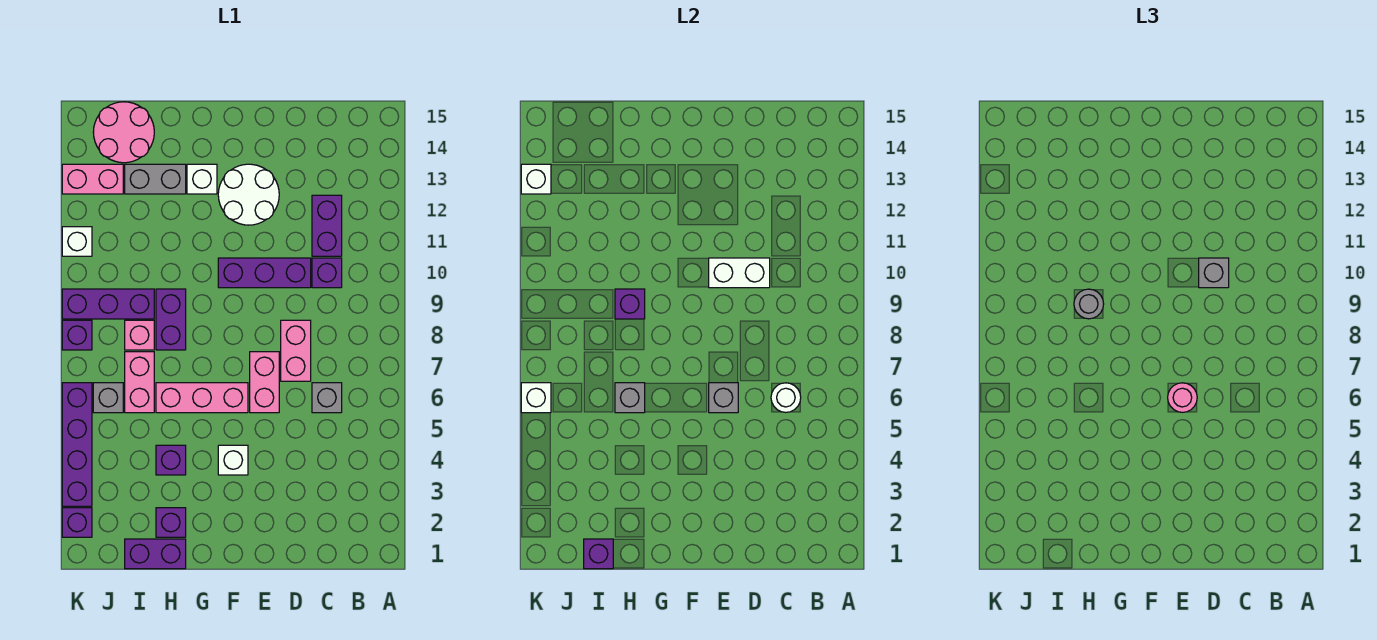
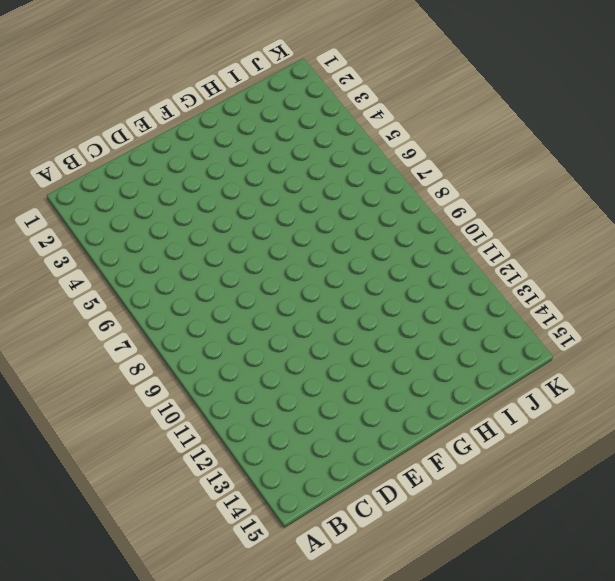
none -> grey 1x1 brick [312,383,342,413]
none -> purple 1x1 brick [312,258,342,288]
none -> purple 1x2 brick [312,195,342,256]
none -> pink 1x2 brick [281,320,311,381]

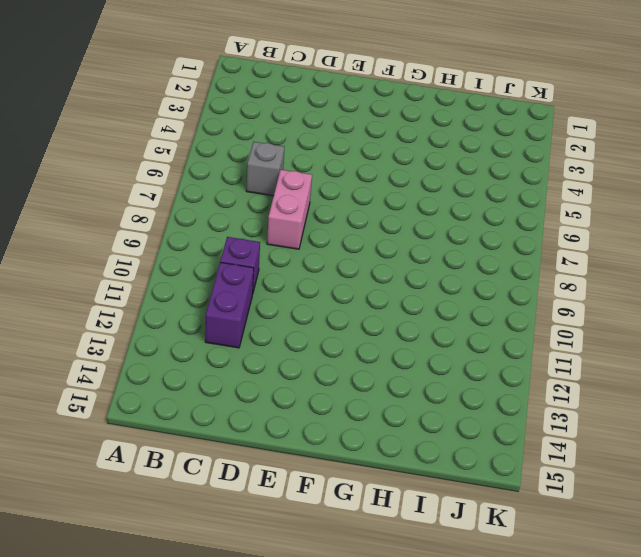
none -> purple 1x3 brick [218,258,311,288]
none -> pink 1x2 brick [250,352,279,413]
none -> white 2x2 round brick [218,164,279,225]
none -> white 1x1 brick [218,445,248,475]

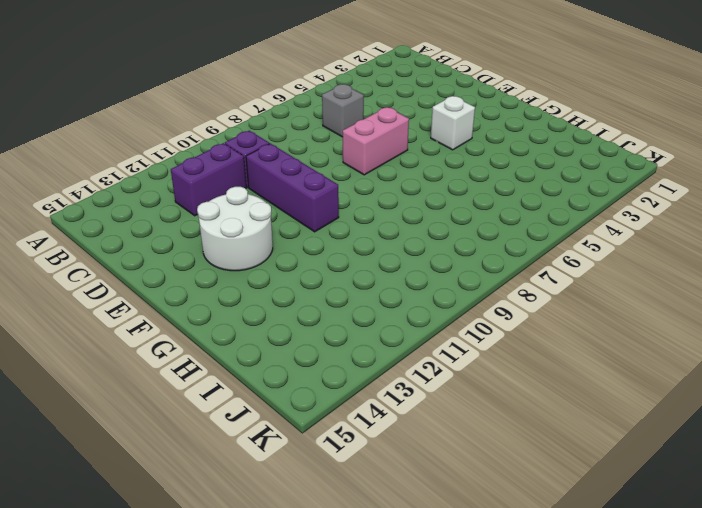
none -> pink 1x2 brick [281,320,311,381]
none -> pink 1x3 brick [156,383,248,413]
none -> white 1x1 brick [187,164,217,194]
none -> purple 1x2 brick [125,539,186,569]

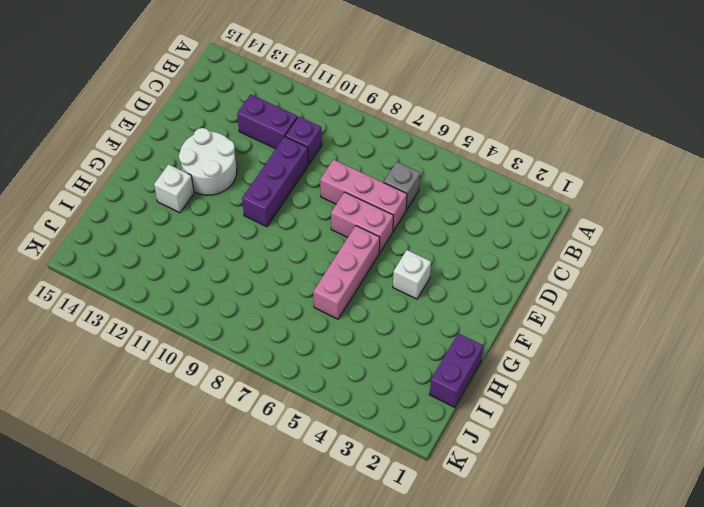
pink 1x3 brick [320,160,407,231] -> pink 1x2 brick [281,320,311,381]
none -> purple 1x1 brick [156,508,186,537]
none -> purple 1x1 brick [156,445,186,475]
none -> purple 1x2 brick [156,289,186,350]
none -> grey 1x2 brick [125,164,186,194]

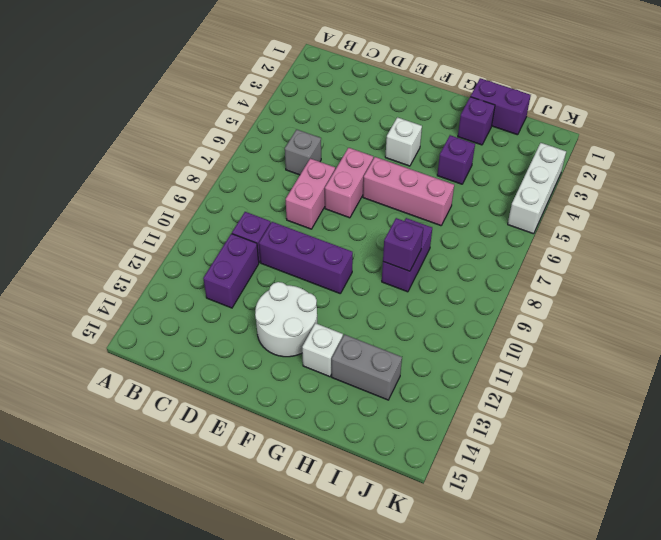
white 1x3 brick [508,143,566,234] -> purple 1x4 brick [62,383,92,506]
none -> pink 1x2 brick [125,352,154,413]
none -> pink 1x1 brick [125,320,154,350]
none -> purple 1x3 brick [62,289,154,319]
none -> pink 2x2 round brick [93,102,154,163]

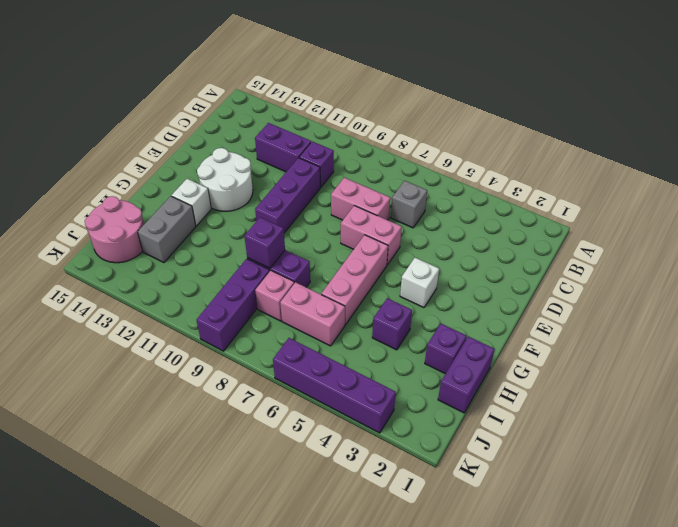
none -> grey 1x1 brick [93,383,123,413]
none -> pink 1x2 brick [62,164,123,194]
none -> purple 1x1 brick [62,508,92,537]
none -> purple 1x1 brick [62,320,92,350]

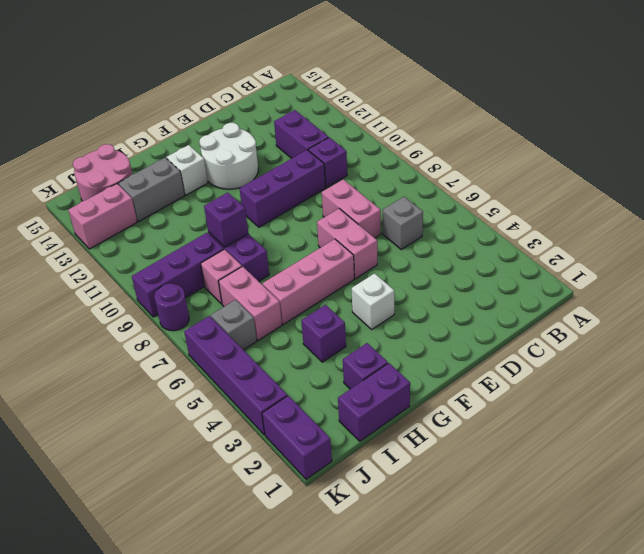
purple 1x2 brick [262,396,332,479] -> purple 1x1 brick [62,508,92,537]
purple 1x1 round brick [154,284,189,331] -> purple 1x1 brick [62,320,92,350]
none -> white 1x1 brick [62,227,92,256]
none -> white 1x1 round brick [771,383,801,412]
none -> white 1x2 brick [709,258,770,288]
none -> grey 1x1 brick [709,383,738,413]

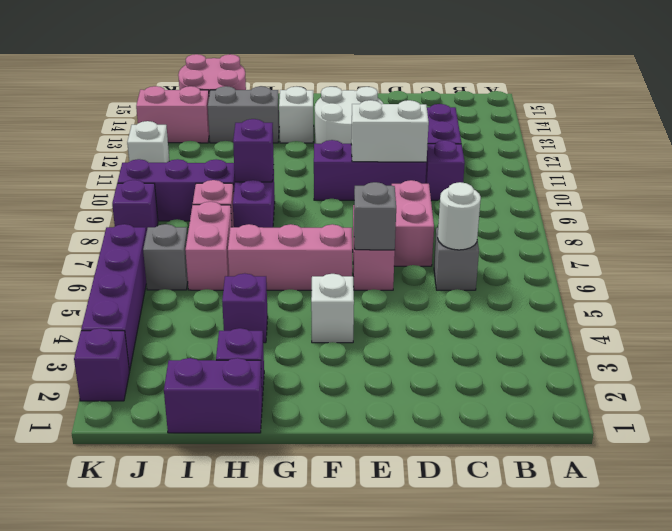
none -> grey 1x1 brick [615,383,645,413]
none -> purple 1x1 brick [584,539,613,569]
none -> white 1x1 brick [521,383,551,413]
none -> white 1x1 brick [521,164,551,194]

